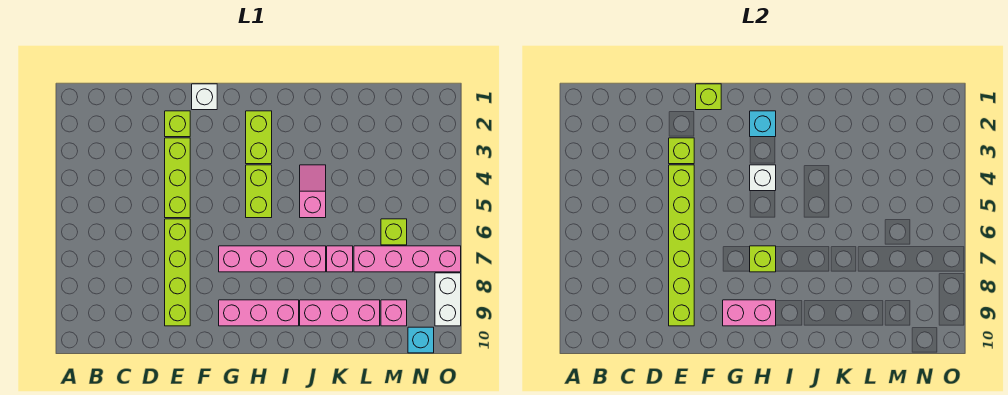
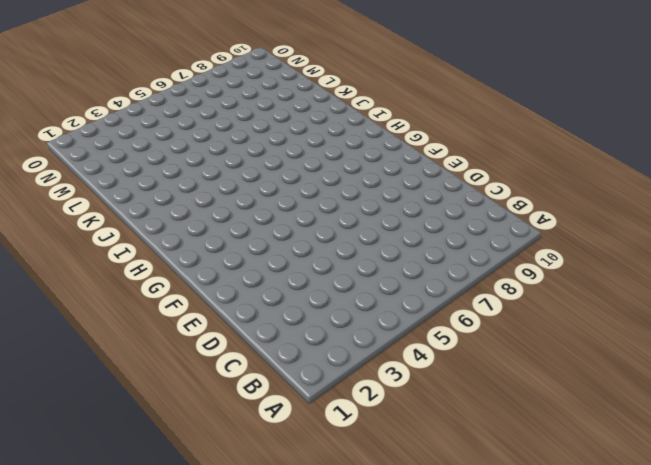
none -> lime 1x1 brick [165,111,190,137]
none -> lime 1x3 brick [165,138,190,218]
none -> lime 1x4 brick [165,219,190,326]

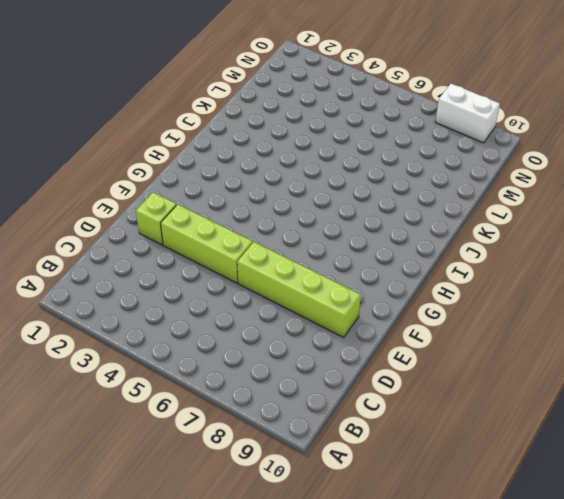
none -> white 1x1 brick [192,84,217,110]
none -> pink 1x4 brick [219,246,326,272]
none -> pink 1x3 brick [219,300,299,326]

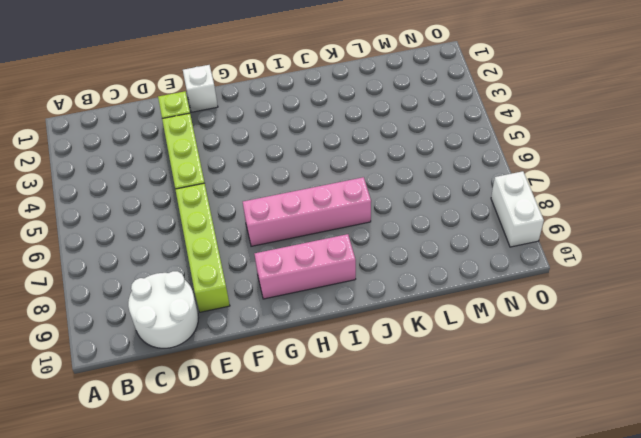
white 2x2 round brick [128,271,199,348] -> none
none -> lime 1x2 brick [246,111,272,164]
none -> lime 1x2 brick [246,165,272,218]
none -> pink 1x2 slope [300,165,326,218]

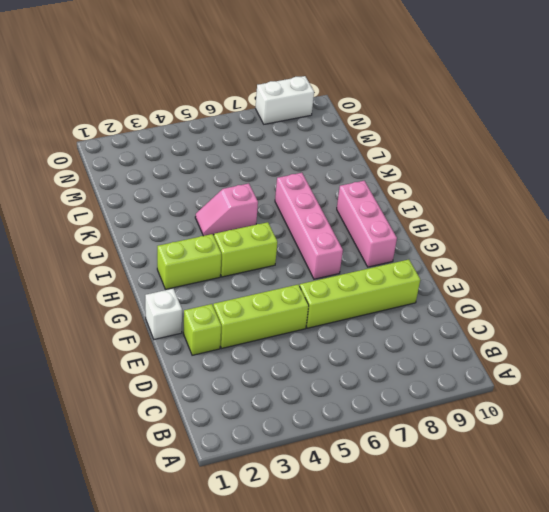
none -> pink 1x3 brick [300,300,380,326]
none -> pink 1x1 brick [327,246,353,272]
none -> pink 1x4 brick [354,246,461,272]

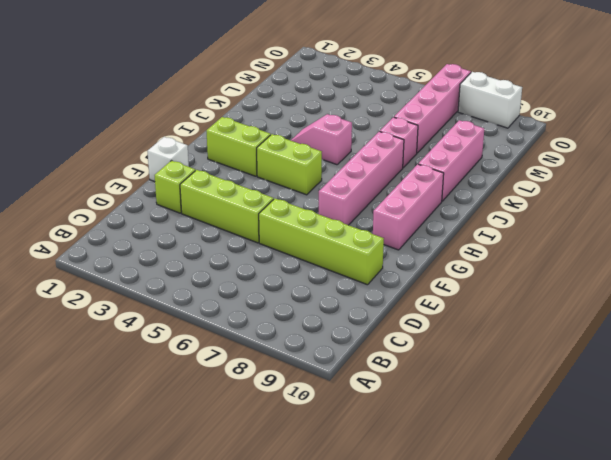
none -> lime 1x1 brick [381,219,407,245]
none -> pink 1x1 brick [381,300,407,326]
none -> cyan 1x1 brick [408,327,434,353]

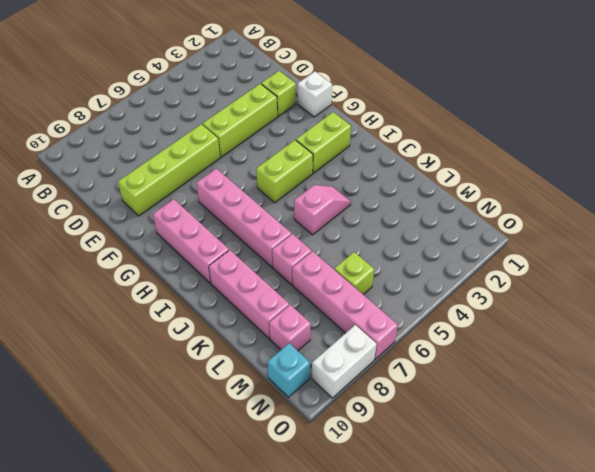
none -> lime 1x1 brick [669,138,694,164]
none -> lime 1x6 brick [669,165,694,326]
none -> lime 1x1 brick [696,84,721,110]

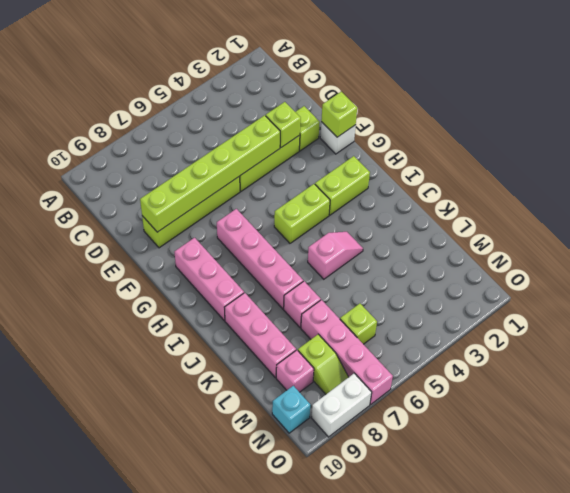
lime 1x2 slope [298,334,348,394] -> none
none -> pink 1x2 brick [723,300,776,326]
none -> cyan 1x1 brick [750,111,776,137]
none -> white 1x1 brick [750,165,776,191]

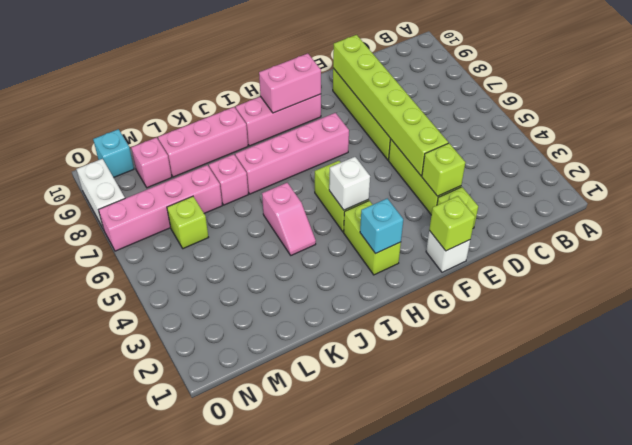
none -> lime 1x1 brick [750,246,776,272]

